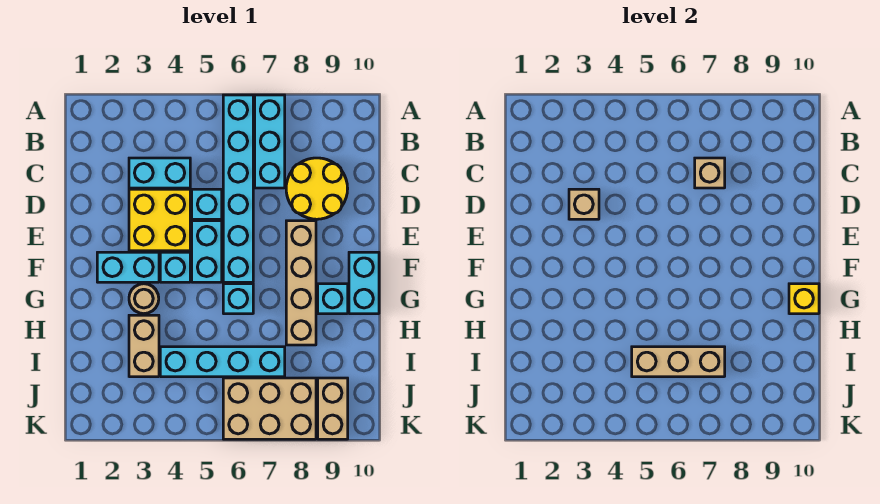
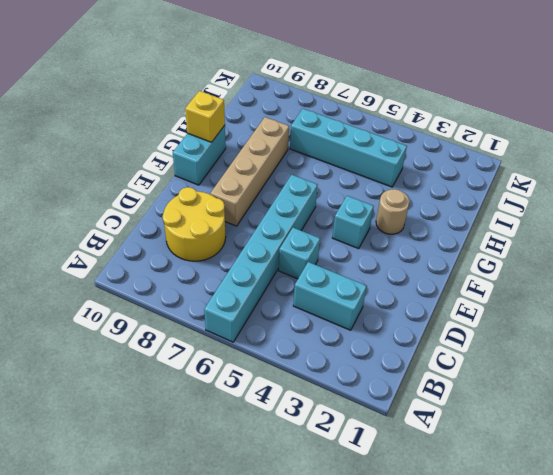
none -> cyan 1x3 brick [255,95,285,188]
none -> yellow 2x2 brick [129,189,190,251]
none -> cyan 1x2 brick [192,221,222,282]

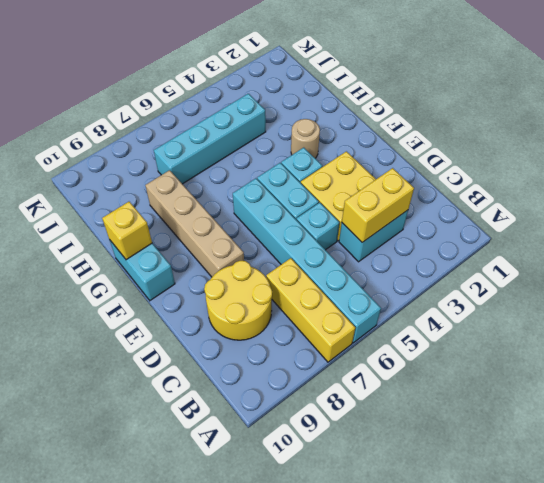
yellow 1x3 brick [266,258,355,362] -> cyan 1x3 brick [255,95,285,188]
yellow 1x2 brick [342,168,414,242] -> none
none -> cyan 1x2 brick [97,252,159,282]
none -> cyan 1x1 brick [223,284,253,314]
none -> cyan 1x1 brick [318,284,348,314]

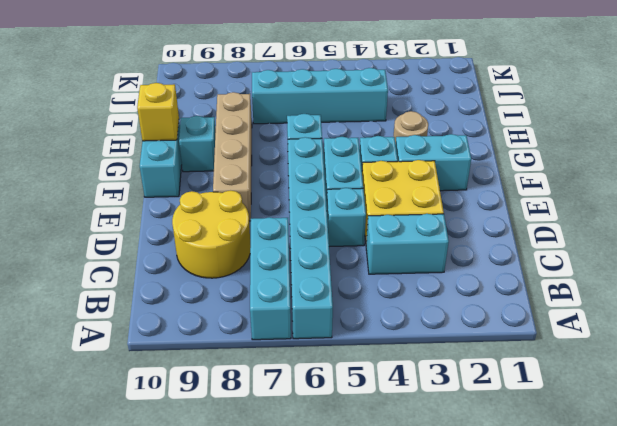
none -> tan 1x2 brick [129,315,159,377]
none -> tan 2x3 brick [223,378,316,439]
none -> tan 1x2 brick [318,378,348,439]

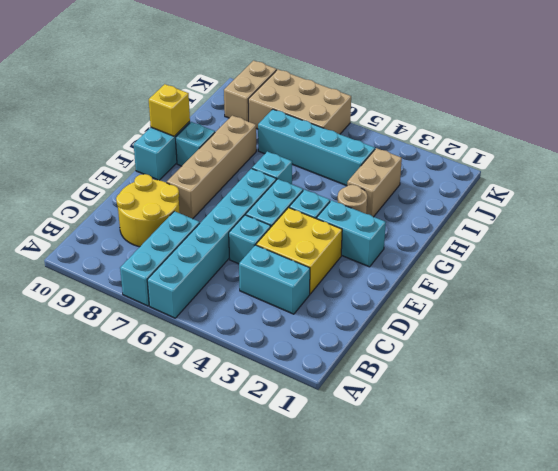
none -> tan 1x1 brick [695,158,725,188]
none -> tan 1x1 brick [569,189,599,219]
none -> tan 1x3 brick [632,347,725,377]

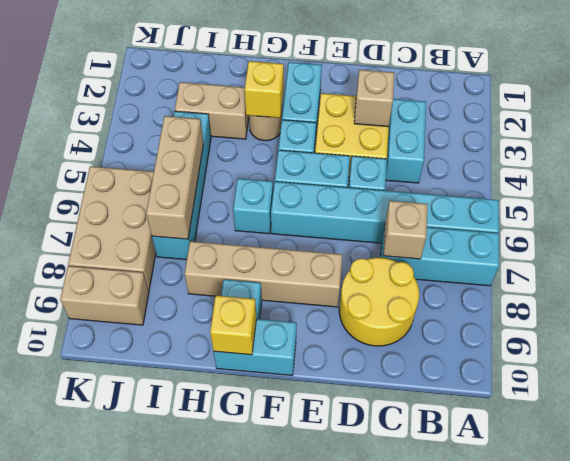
yellow 1x1 brick [245,61,284,118] -> none

